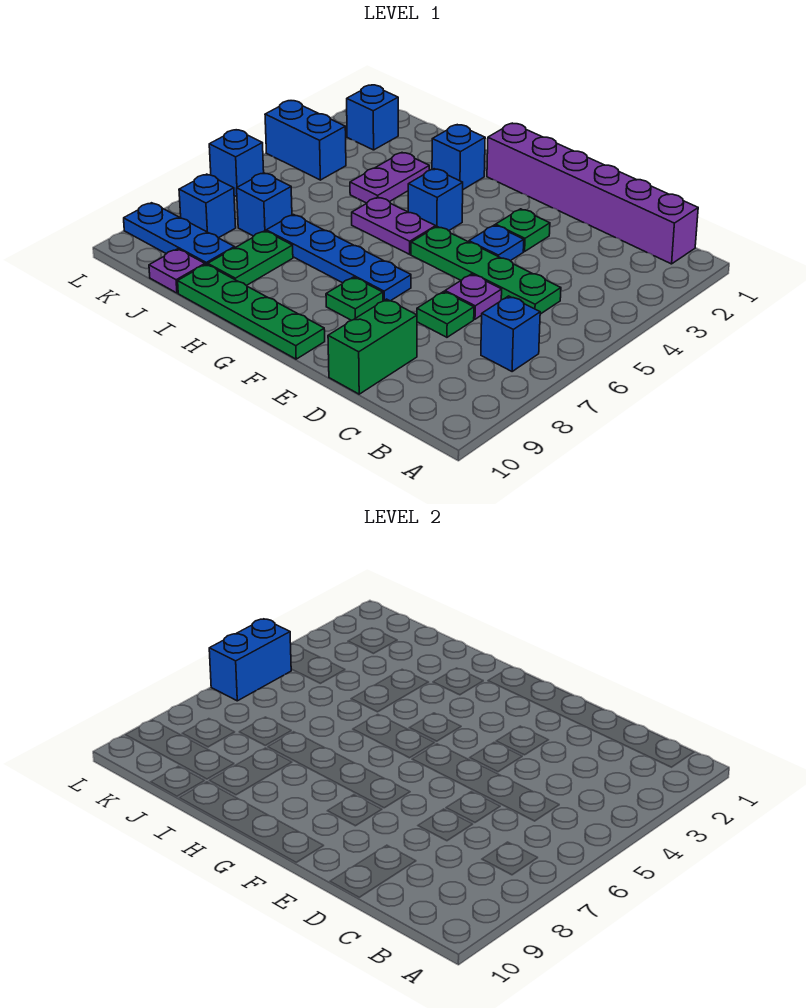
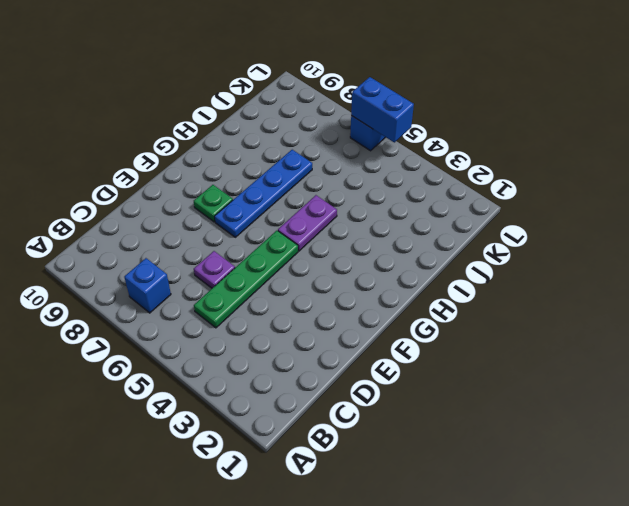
none -> purple 1x6 brick [487,123,698,264]
none -> green 1x1 plate [417,292,474,337]
none -> green 1x2 brick [328,299,417,394]

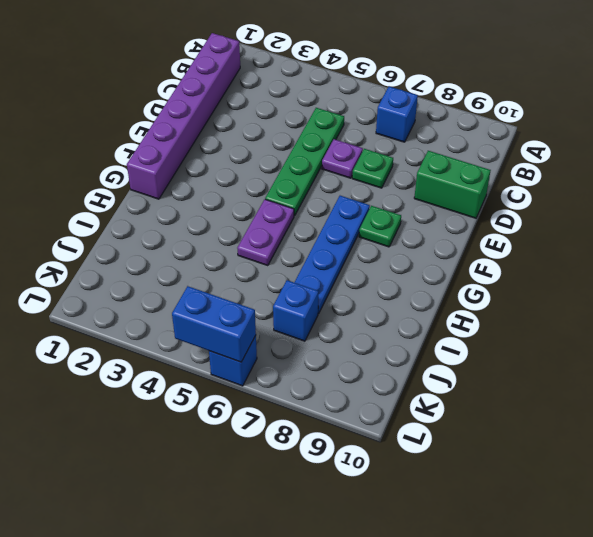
none -> green 1x1 plate [496,209,550,251]
none -> blue 1x1 plate [469,225,524,261]
none -> green 1x4 plate [178,264,325,359]

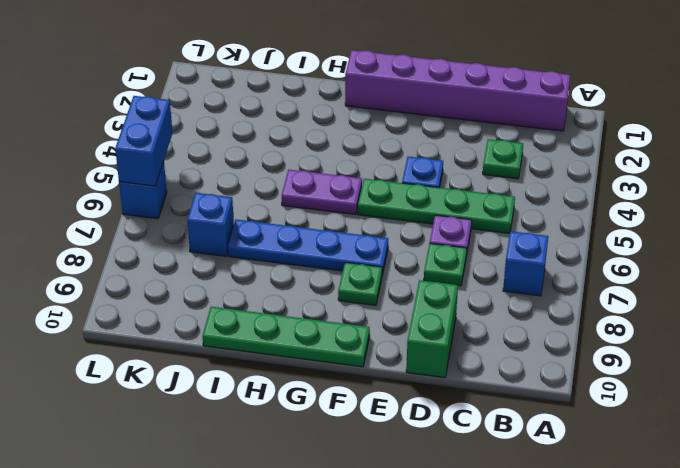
green 1x1 plate [483,139,523,179] -> green 1x1 plate moved to [496,209,550,251]
none -> blue 1x1 brick [408,169,463,231]
none -> blue 1x1 brick [432,125,485,189]
none -> purple 1x2 plate [350,153,429,203]

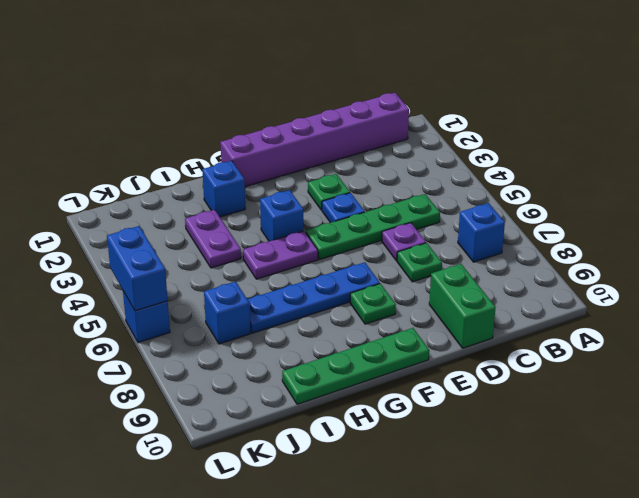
none -> green 1x2 plate [208,231,293,286]
none -> blue 1x3 plate [124,203,235,265]
none -> purple 1x1 plate [149,249,205,293]

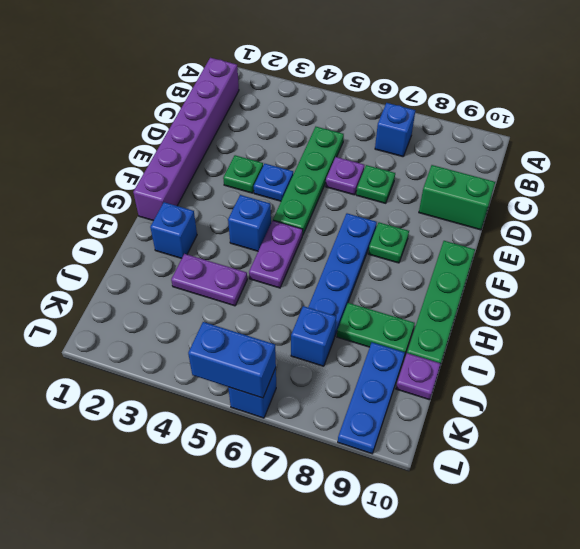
none -> blue 1x1 brick [347,85,398,150]
none -> blue 1x2 brick [265,101,346,180]
none -> blue 1x1 brick [179,174,236,238]

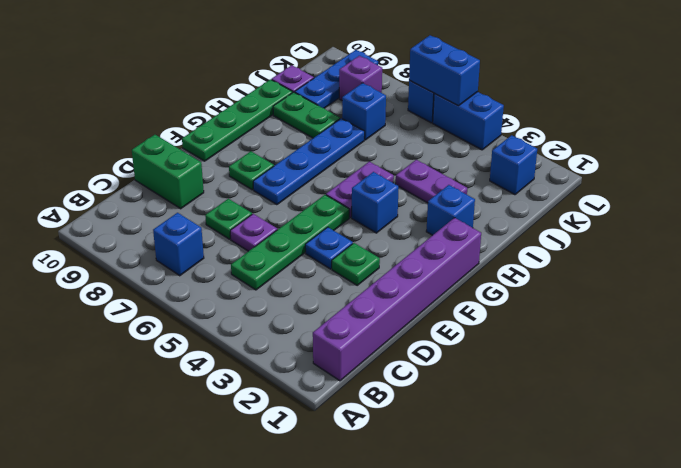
purple 1x1 brick [339,56,382,100] -> blue 1x1 brick [179,174,236,238]
blue 1x2 brick [433,92,504,150] -> blue 1x2 brick turned to [265,101,346,180]

